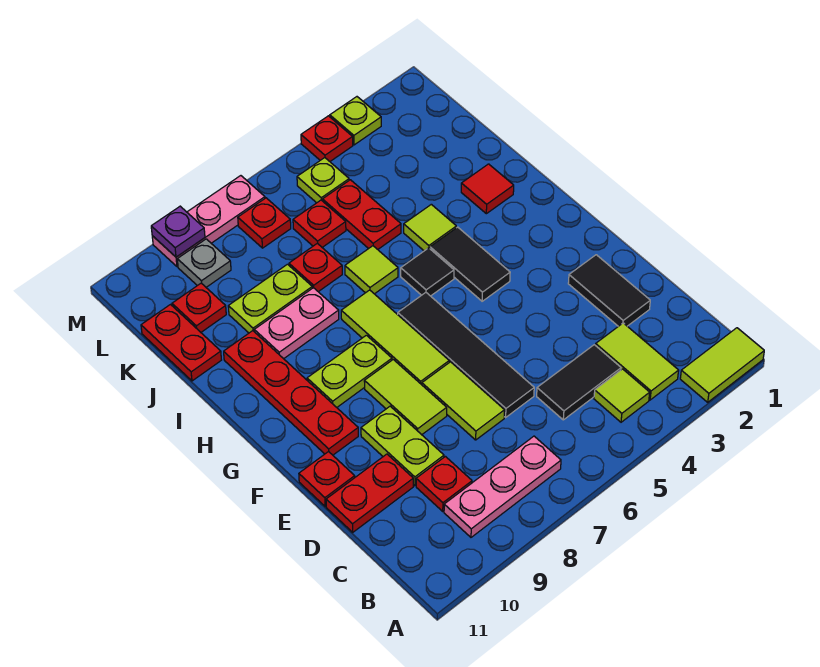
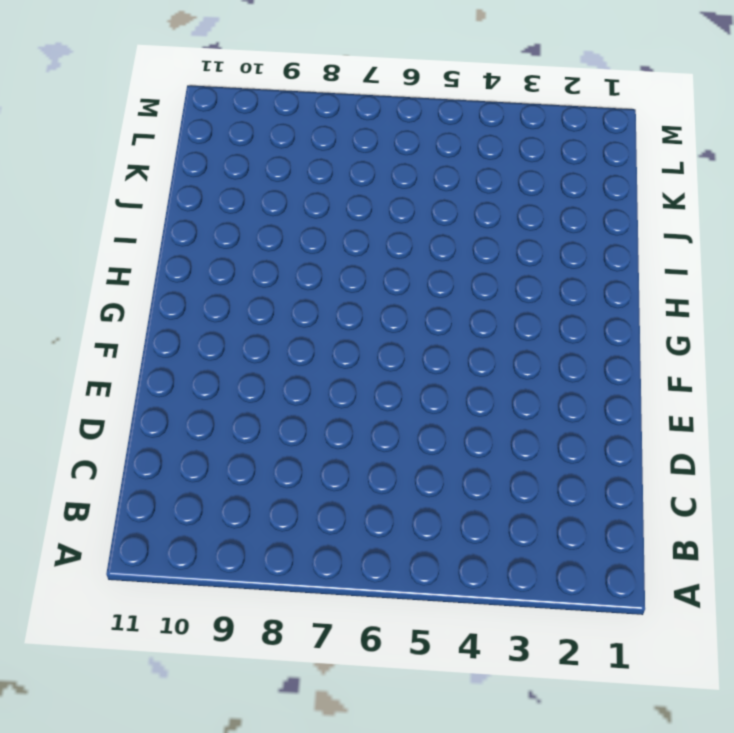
none -> lime 1x2 tile [680,328,764,402]
none -> lime 1x2 tile [596,323,679,400]
none -> lime 1x1 tile [594,369,650,422]
none -> pink 1x3 plate [444,436,561,537]

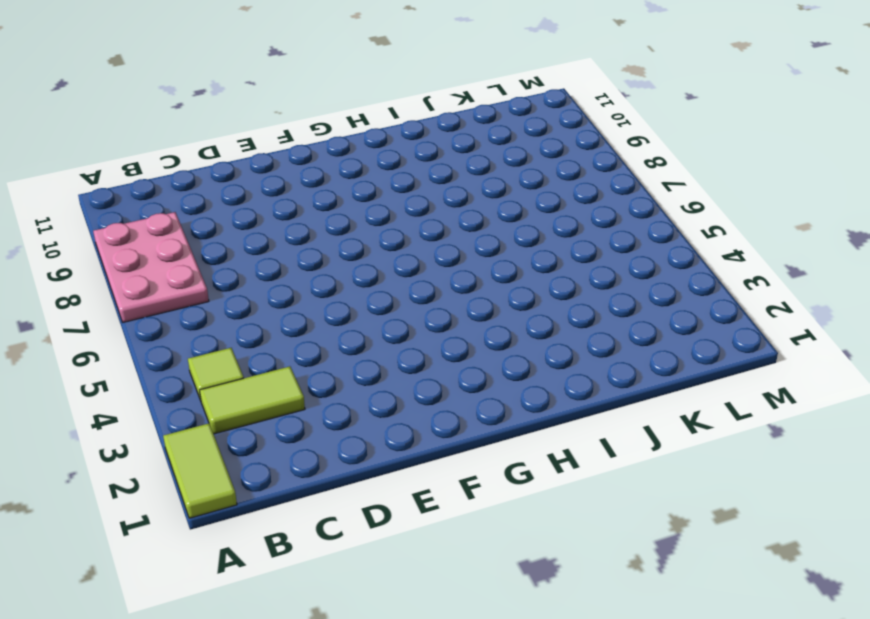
pink 2x3 plate [93,212,209,322] -> pink 1x3 plate [444,436,561,537]
none -> black 1x2 tile [537,345,621,420]
none -> red 1x1 plate [416,457,472,511]
none -> black 1x2 tile [568,255,650,326]
none -> black 1x4 tile [398,293,534,417]

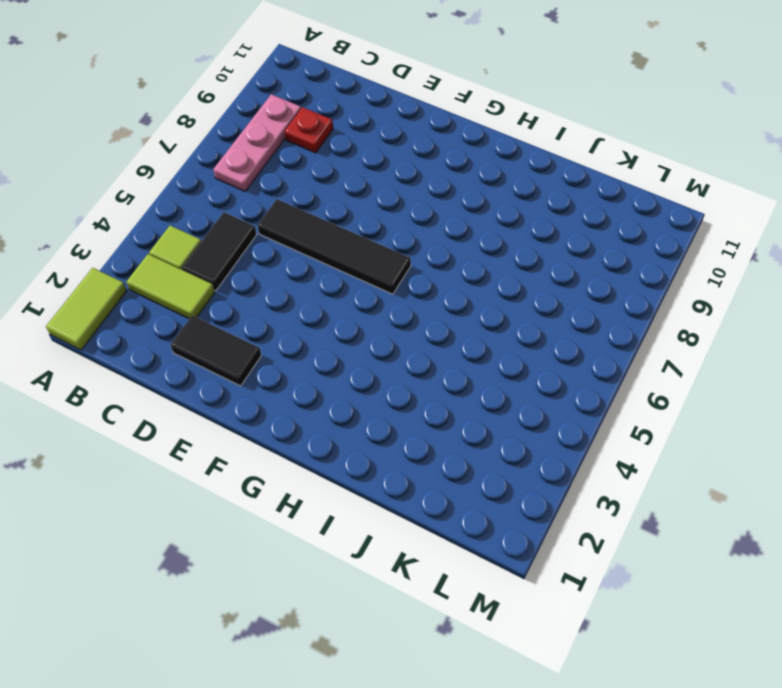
none -> lime 1x2 tile [422,362,505,440]
none -> lime 1x2 plate [361,406,444,486]
none -> red 1x2 plate [326,454,413,532]
none -> lime 1x2 tile [364,360,447,435]

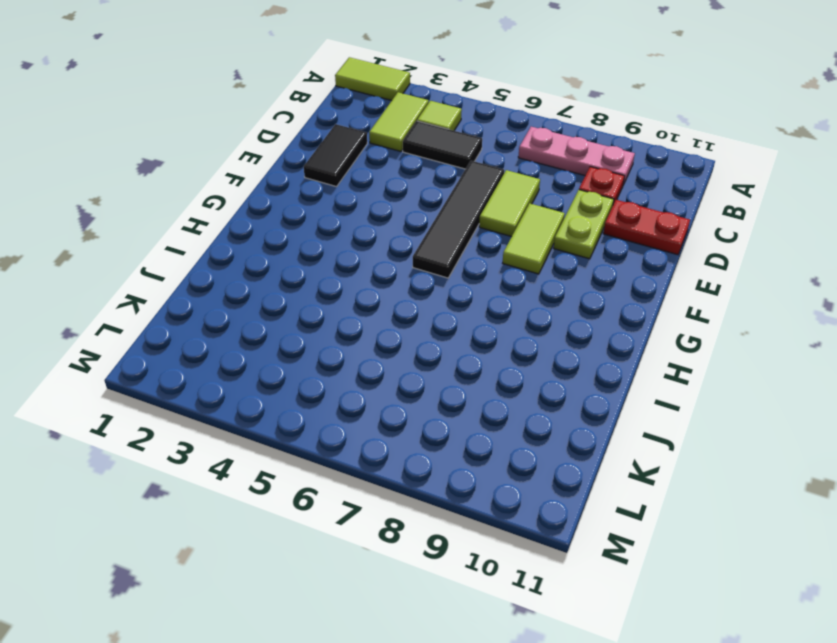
none -> red 1x1 plate [299,451,355,506]
none -> lime 1x3 tile [341,290,449,385]
none -> red 1x4 plate [224,331,358,455]
none -> black 1x2 tile [430,227,510,301]

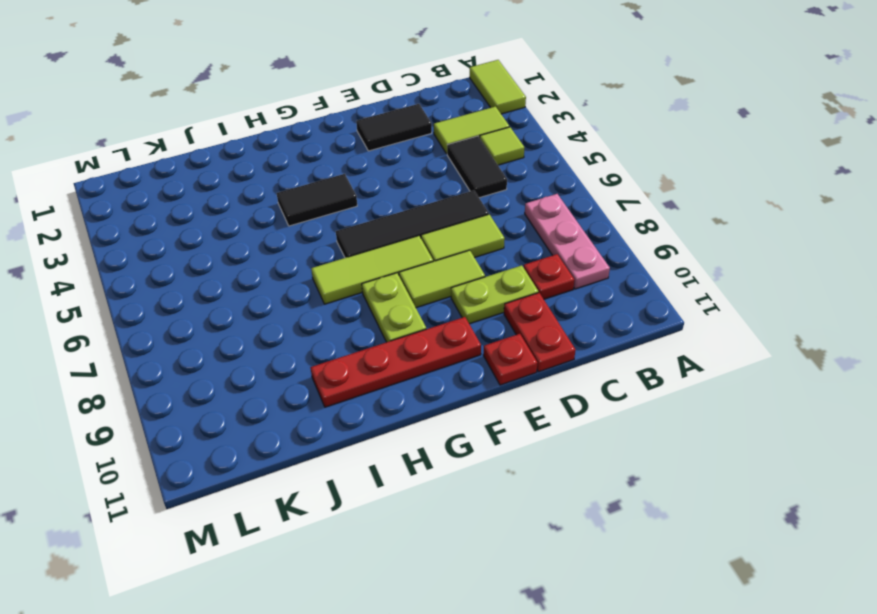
none -> black 1x1 tile [401,248,454,296]
none -> red 1x1 tile [461,164,514,214]
none -> lime 1x1 tile [404,204,456,251]
none -> lime 1x1 tile [345,246,398,294]

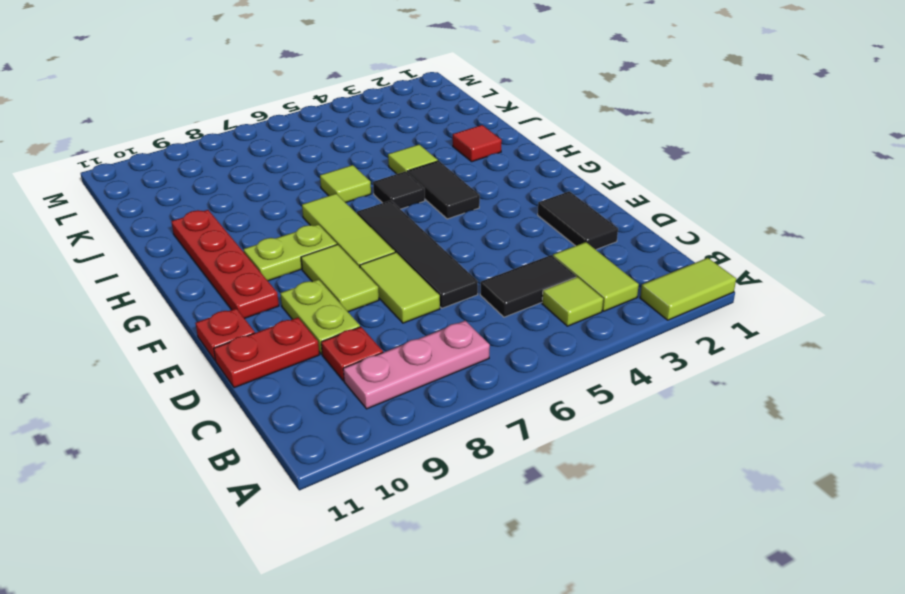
none -> pink 1x2 plate [254,288,339,359]
none -> red 1x2 plate [323,180,401,249]
none -> red 1x1 plate [289,243,342,292]
none -> lime 1x2 plate [228,264,312,333]

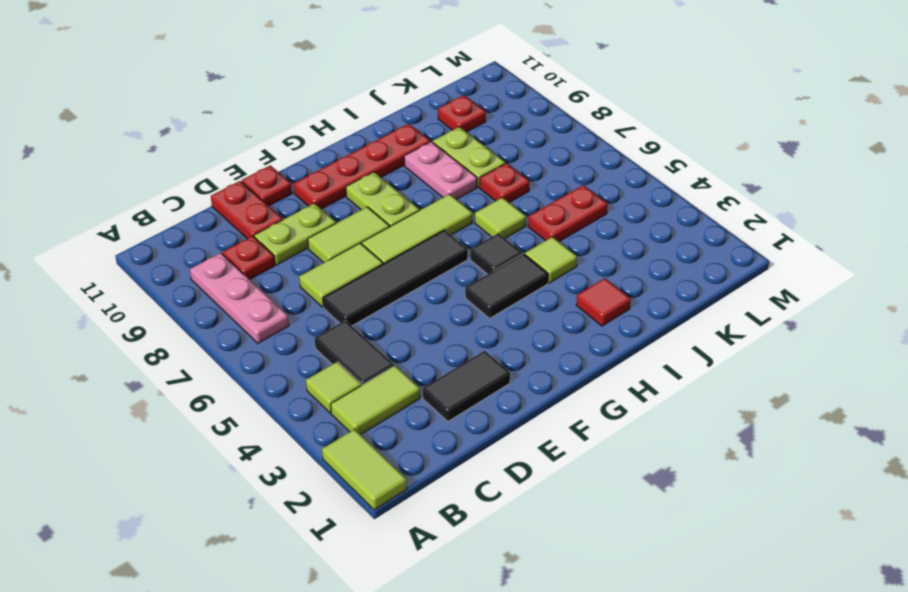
none -> red 1x2 plate [141,305,221,381]
none -> red 1x1 plate [293,200,346,247]
none -> lime 1x1 plate [297,158,349,203]
none -> red 1x1 plate [238,198,291,248]

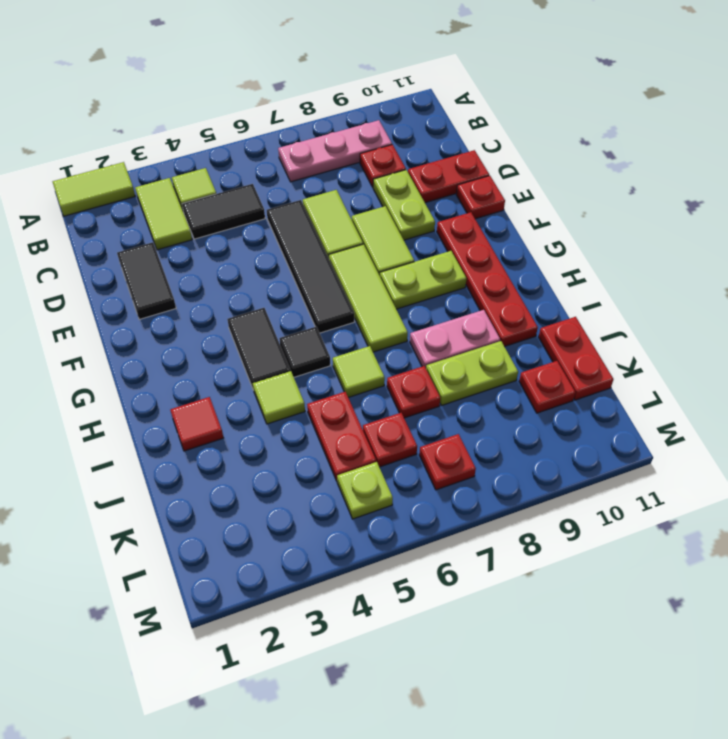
none -> grey 1x1 plate [177,239,231,287]
none -> lime 1x1 plate [330,97,381,145]
none -> red 1x1 plate [301,116,353,161]
none -> pink 1x3 plate [152,176,265,267]

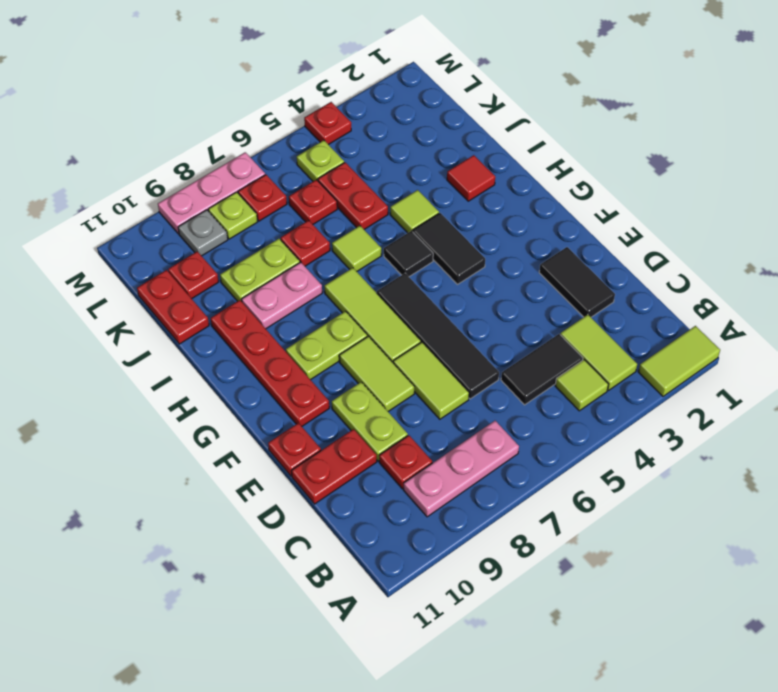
lime 1x1 plate [208,192,257,239] -> lime 1x1 plate moved to [330,97,381,145]
none -> purple 1x1 plate [151,206,205,257]

